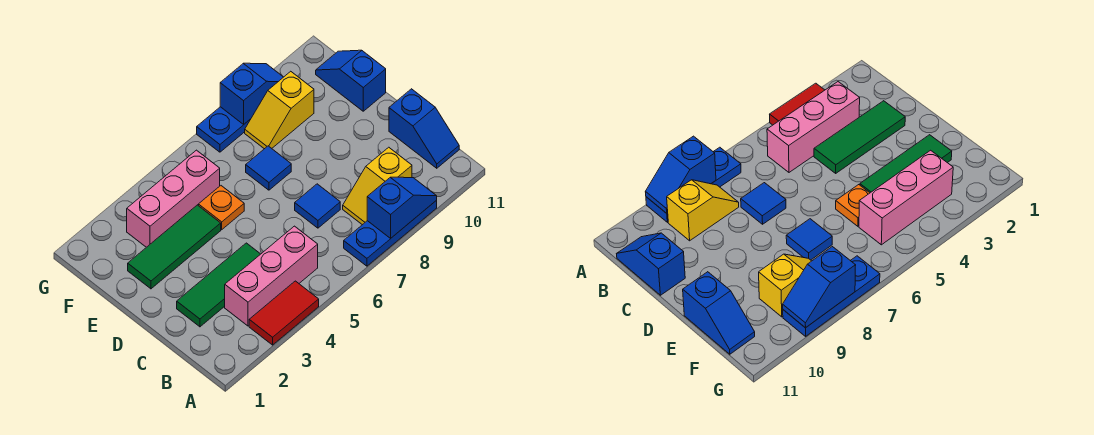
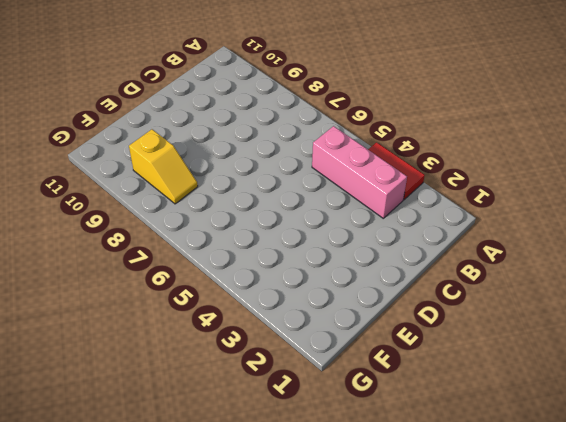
none -> blue 1x3 plate [344,200,437,266]
none -> yellow 1x2 slope [343,147,412,225]
none -> blue 1x2 slope [389,89,459,168]

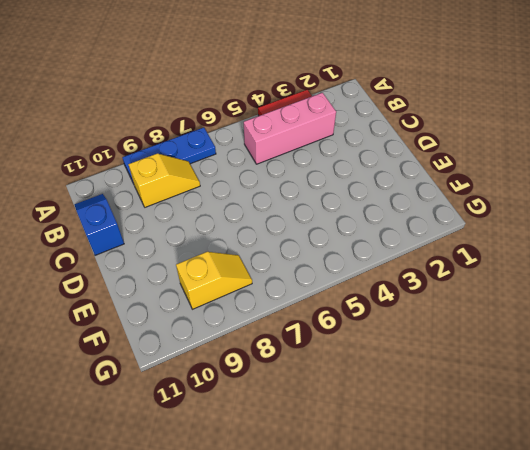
none -> green 1x3 tile [177,243,260,327]
none -> blue 1x1 tile [295,184,340,228]
none -> green 1x3 tile [128,205,221,289]

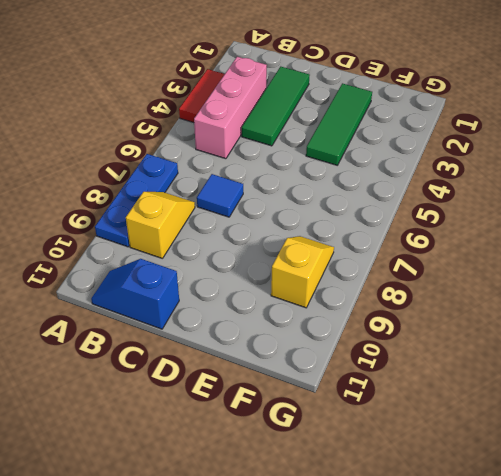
none -> orange 1x1 plate [198,186,244,230]
none -> blue 1x1 tile [246,146,291,190]
none -> blue 1x2 slope [316,50,386,111]

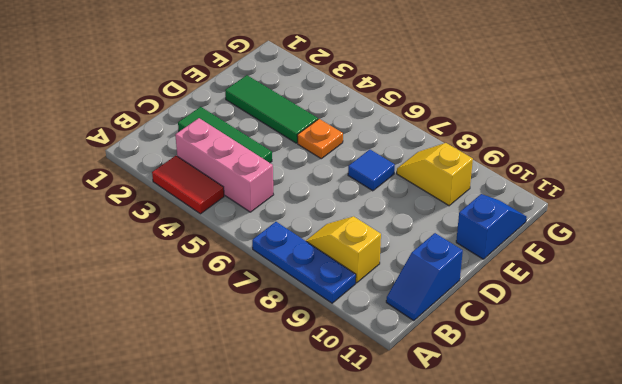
none -> blue 1x1 tile [295,184,340,228]
none -> pink 1x3 brick [127,150,220,247]
none -> blue 1x3 plate [197,107,251,152]

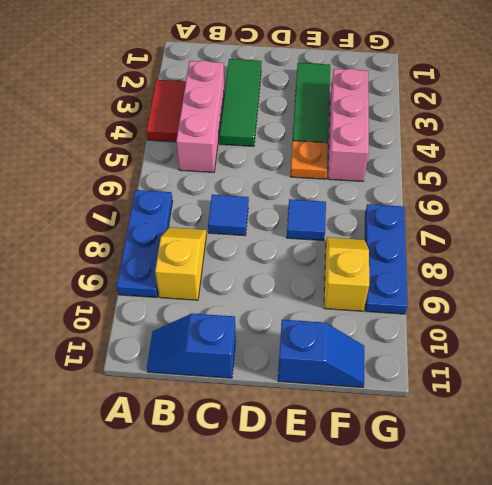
none -> blue 1x2 slope [367,177,437,238]
none -> blue 1x2 slope [220,63,283,124]

